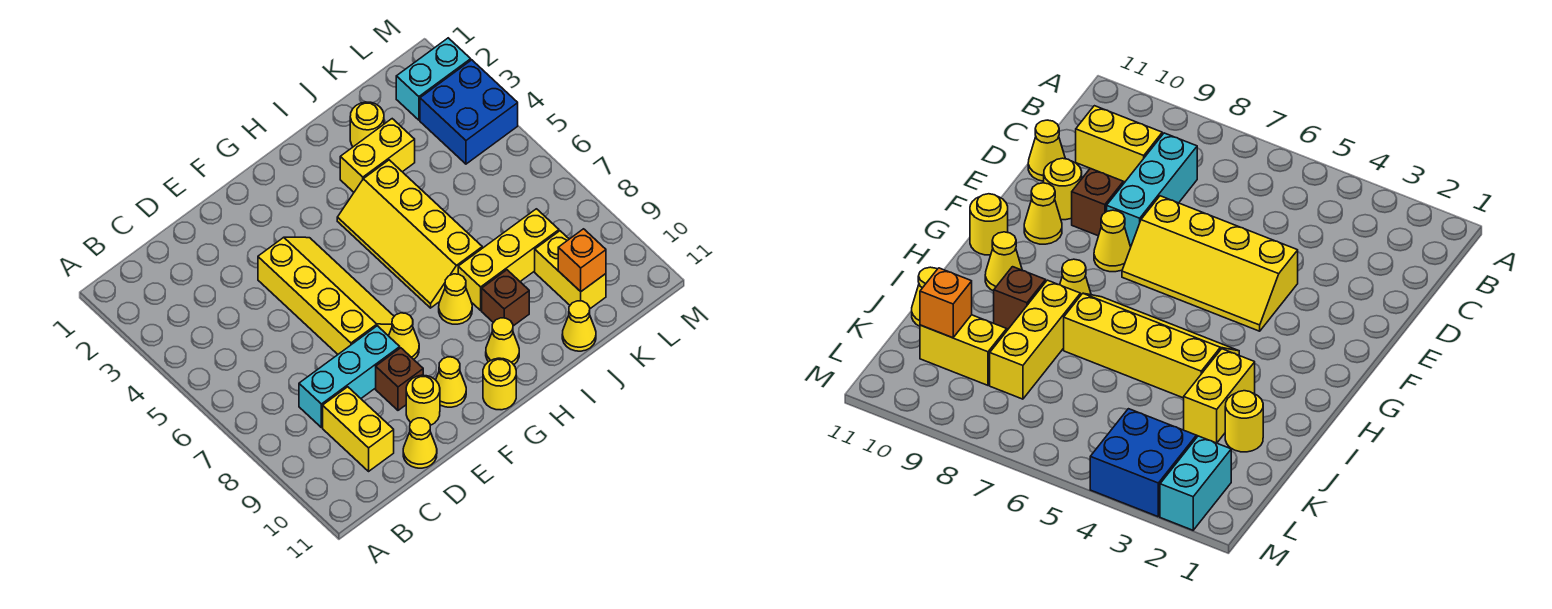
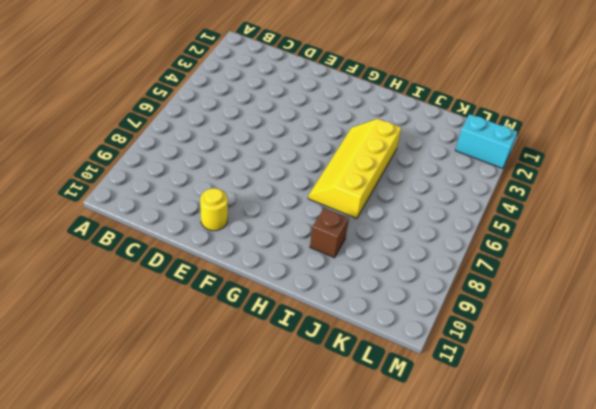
none -> cyan 1x3 brick [299,326,400,427]
none -> yellow 1x2 brick [323,387,394,471]
none -> yellow 1x1 cone [403,418,437,468]

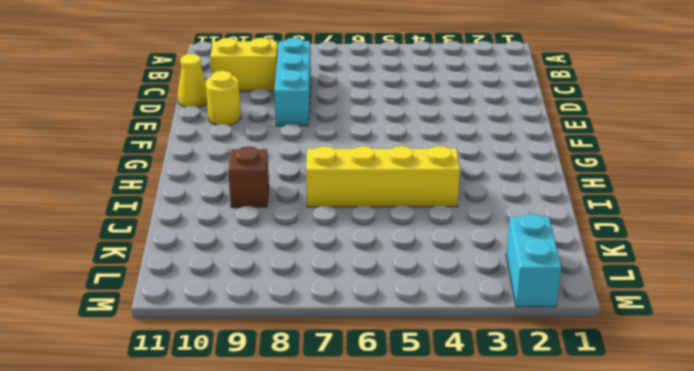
none -> yellow 2x4 slope [258,237,394,354]
none -> brown 1x1 brick [376,348,423,410]
none -> yellow 1x1 cone [389,313,419,359]

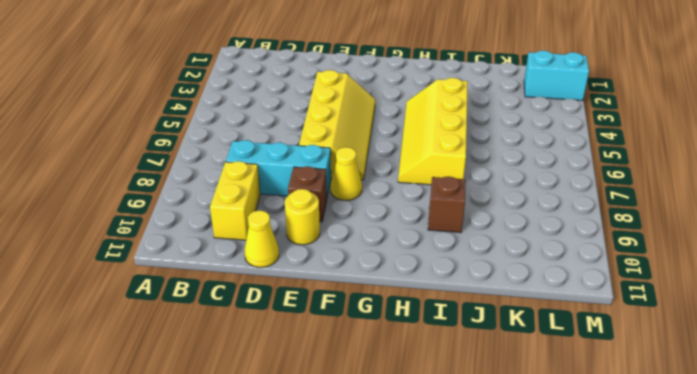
none -> yellow 1x1 cone [436,357,466,407]
none -> yellow 1x1 round brick [483,358,516,410]
none -> yellow 1x1 cone [439,274,472,324]

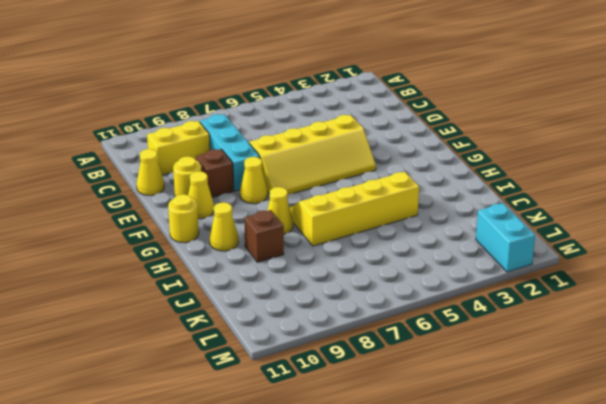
none -> yellow 1x2 brick [340,119,415,192]
none -> yellow 1x3 brick [458,209,559,310]
none -> yellow 1x1 round brick [350,102,384,147]

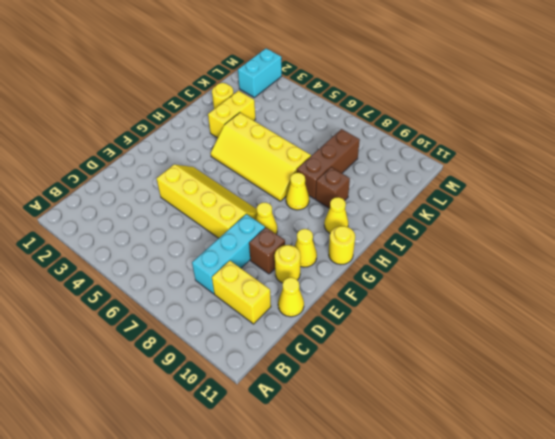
brown 1x3 brick [297,129,360,199] -> yellow 1x3 brick [458,209,559,310]
none -> yellow 1x1 cone [562,301,596,351]
none -> yellow 1x2 brick [535,231,606,309]
none -> blue 2x2 brick [420,60,518,164]

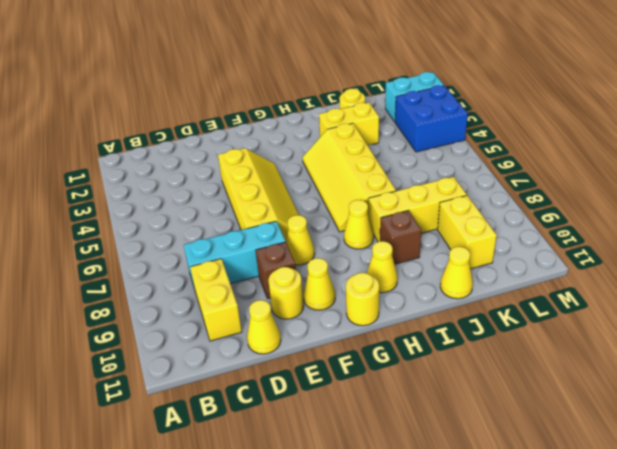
none -> orange 1x1 brick [558,229,606,292]

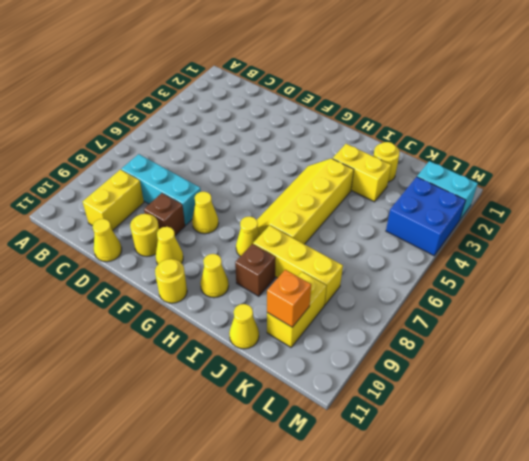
none -> yellow 2x4 slope [258,237,394,354]

